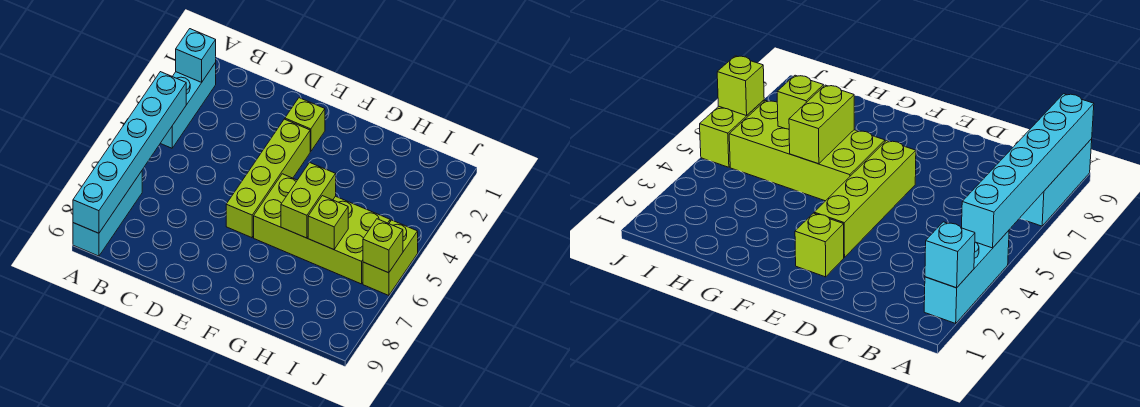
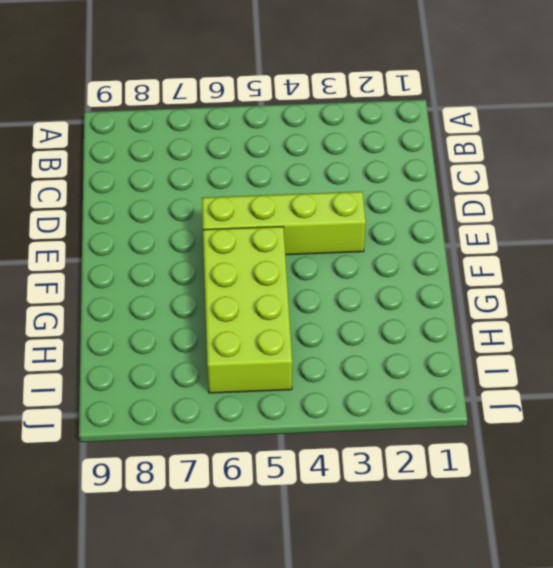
none -> cyan 1x3 brick [160,63,216,148]
none -> cyan 1x3 brick [73,171,142,256]

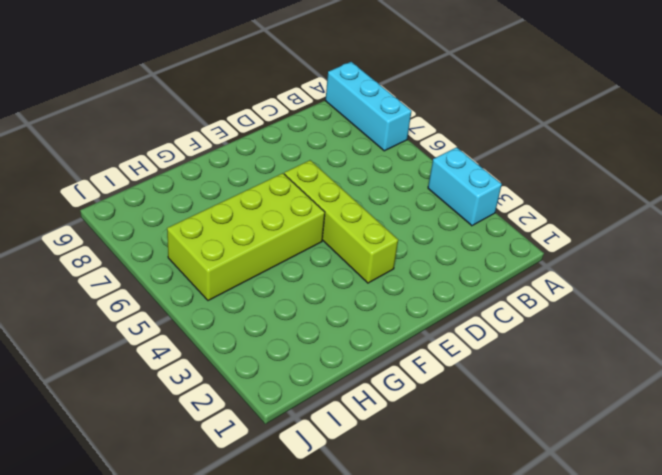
cyan 1x2 brick [428,147,502,226] -> cyan 1x3 brick [160,63,216,148]
none -> lime 1x1 brick [285,98,325,152]
none -> lime 1x2 brick [363,220,418,296]

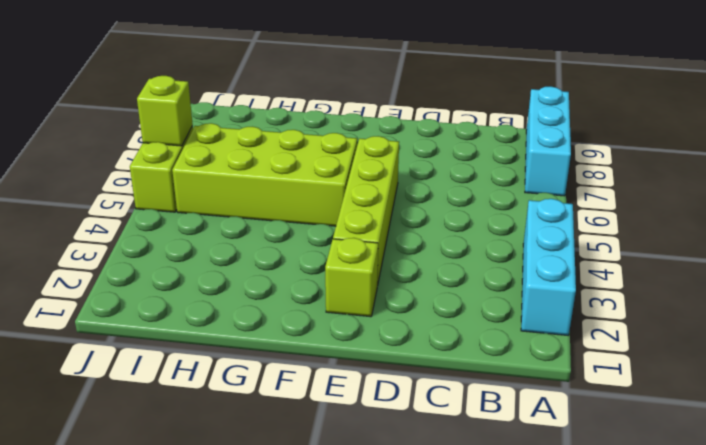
none -> cyan 1x1 brick [176,29,216,82]
none -> cyan 1x6 brick [73,72,186,233]

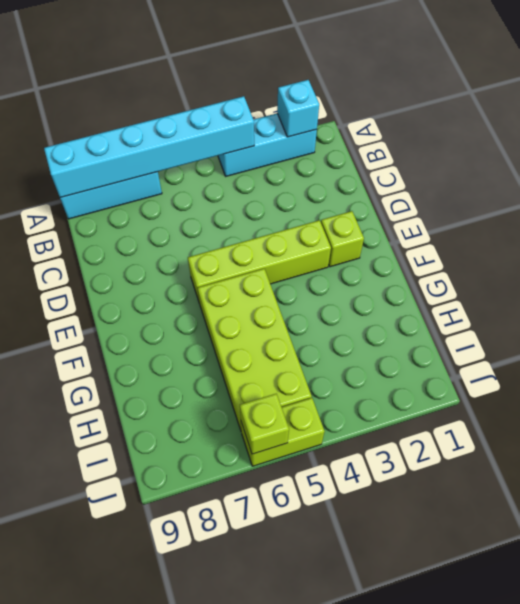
none -> lime 1x2 brick [281,163,336,238]
none -> lime 1x1 brick [308,196,348,250]

